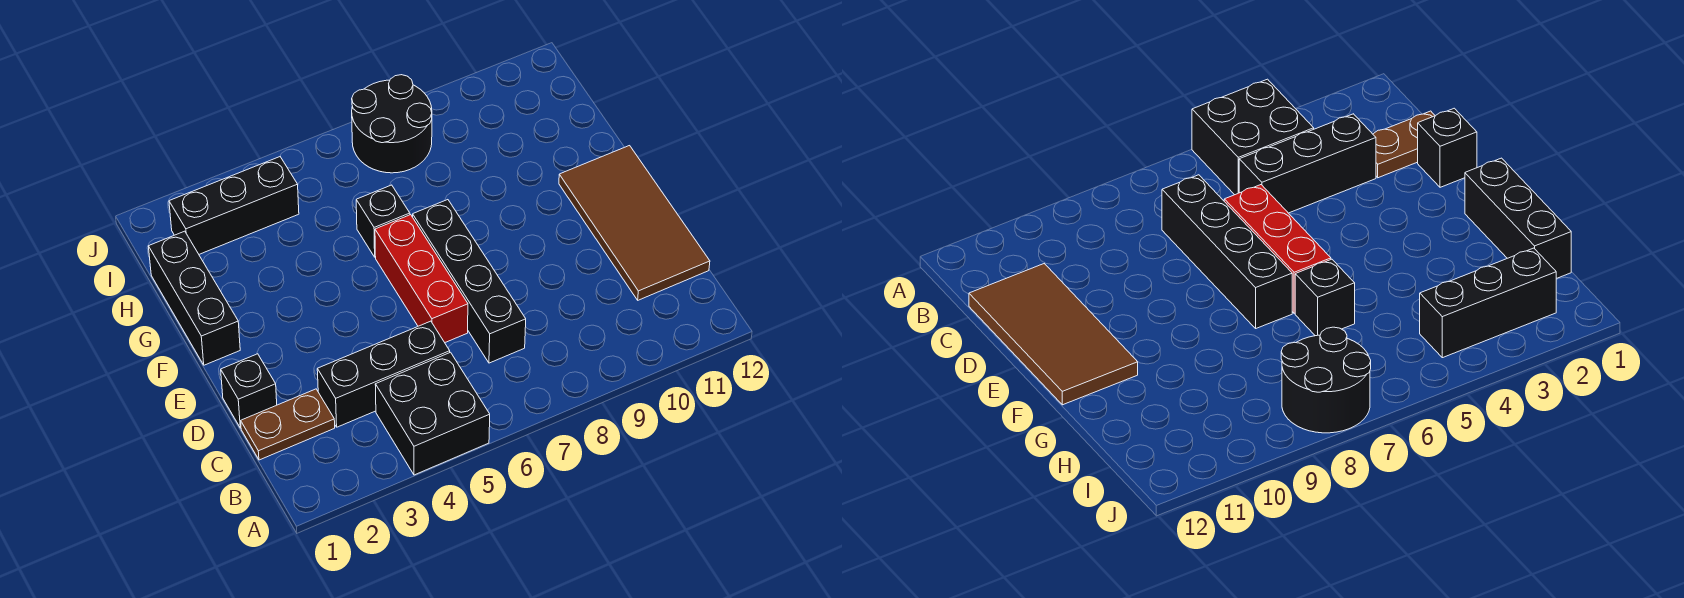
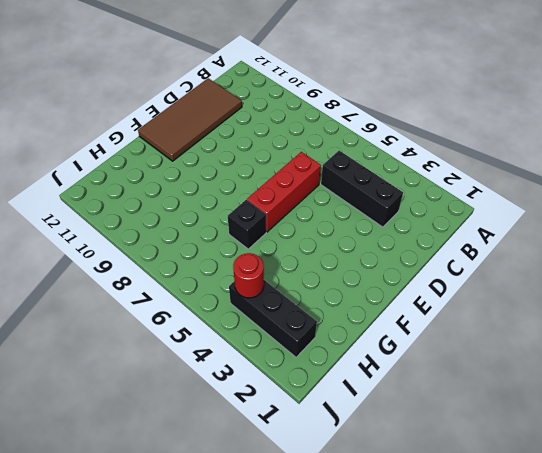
red 1x1 round brick [233,253,264,298] -> none
none -> black 2x2 brick [375,352,490,475]
none -> brown 1x2 plate [241,389,335,460]

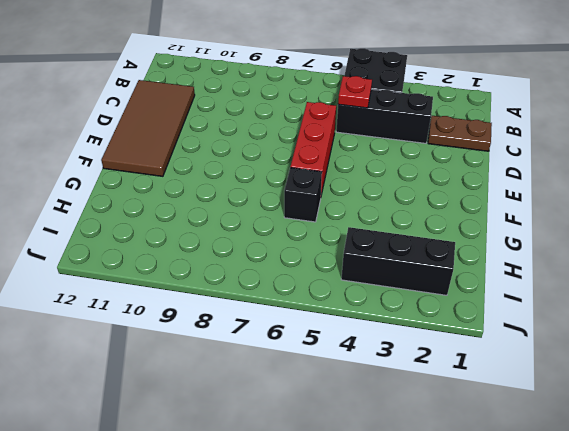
red 1x1 plate [338,76,372,108] -> none
none -> black 1x4 brick [413,200,526,363]
none -> black 1x1 brick [221,354,277,428]

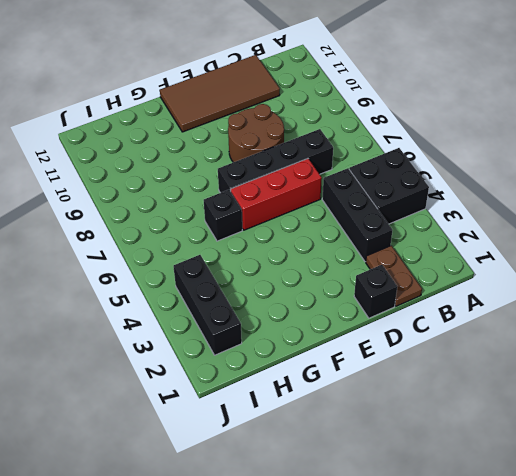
brown 2x2 round brick [228,104,284,162] -> none
none -> black 1x3 brick [149,231,240,365]
none -> black 2x2 round brick [352,75,432,173]

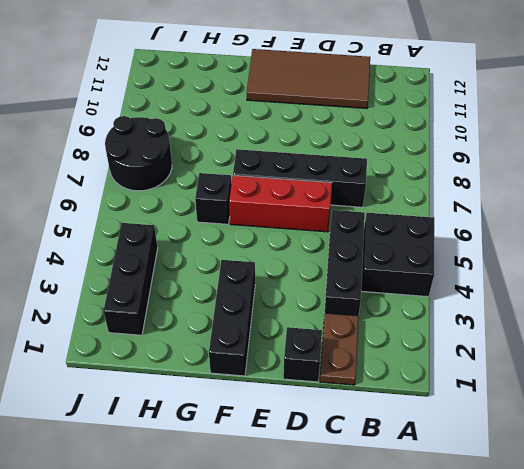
black 1x3 brick [209,260,255,376] -> black 1x3 brick turned to [149,231,240,365]

